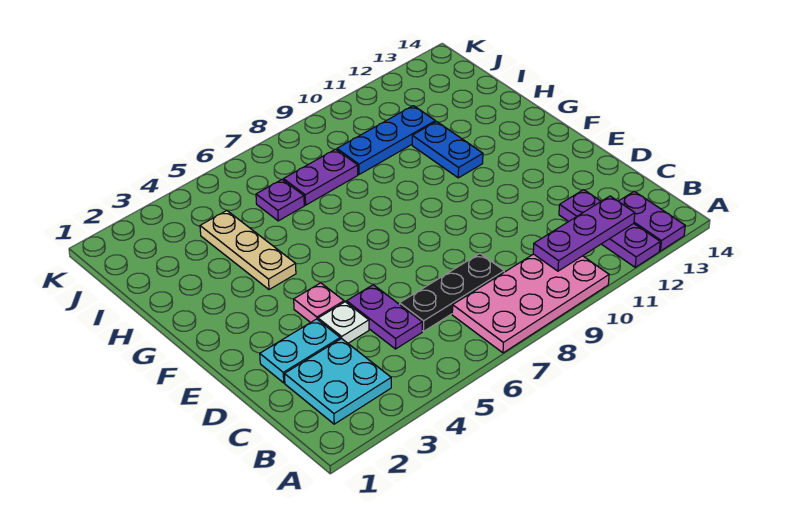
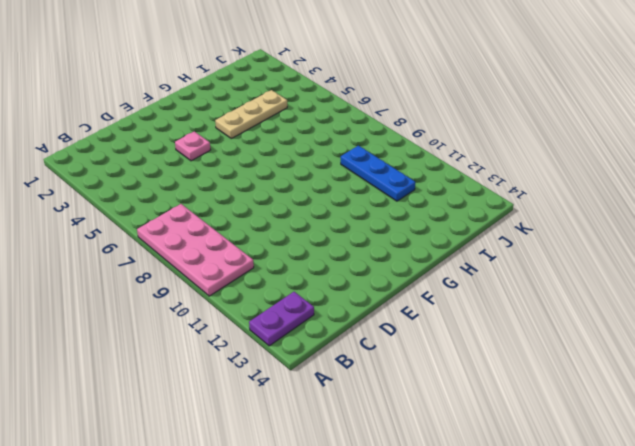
none -> purple 1x3 plate [559,190,660,267]
none -> cyan 2x2 plate [285,338,391,424]
none -> purple 1x2 plate [347,285,422,349]

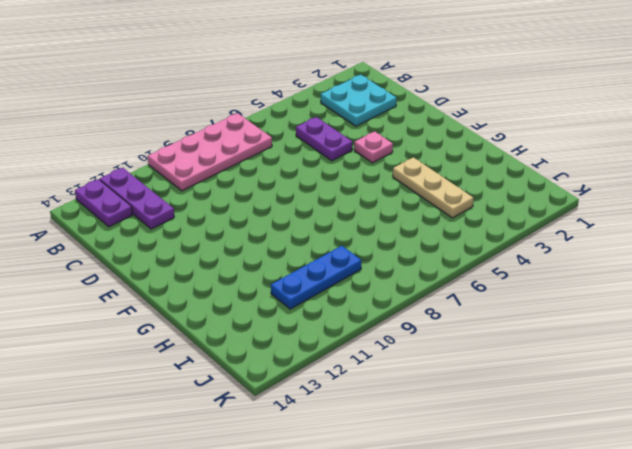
none -> black 1x3 plate [400,254,504,331]
none -> cyan 1x2 plate [260,319,340,383]
none -> white 1x1 plate [318,302,369,343]

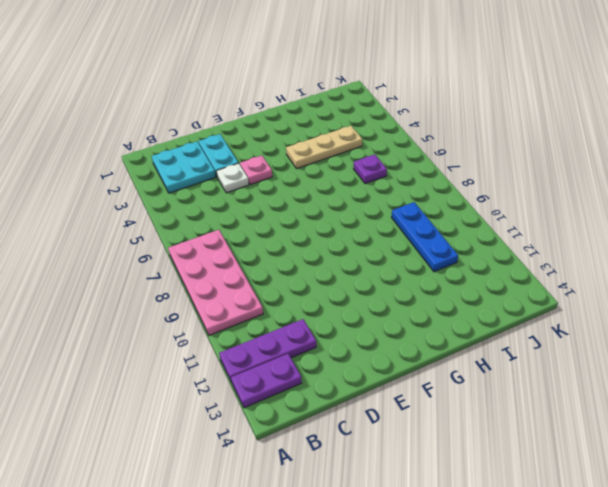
none -> purple 1x2 plate [347,285,422,349]
none -> black 1x3 plate [400,254,504,331]
none -> blue 1x2 plate [412,122,483,178]

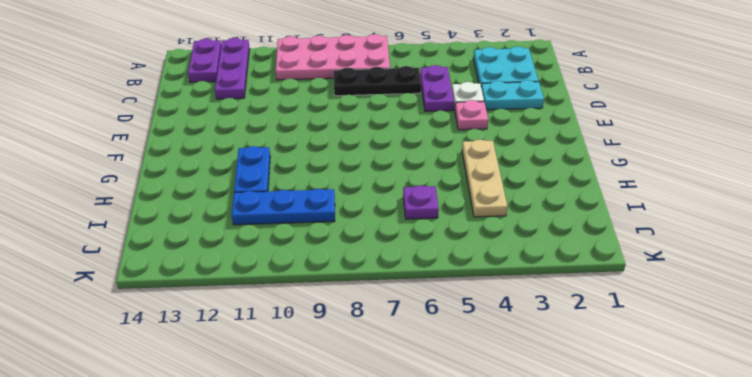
none -> purple 1x2 plate [283,149,358,205]
none -> purple 1x3 plate [533,196,635,271]

